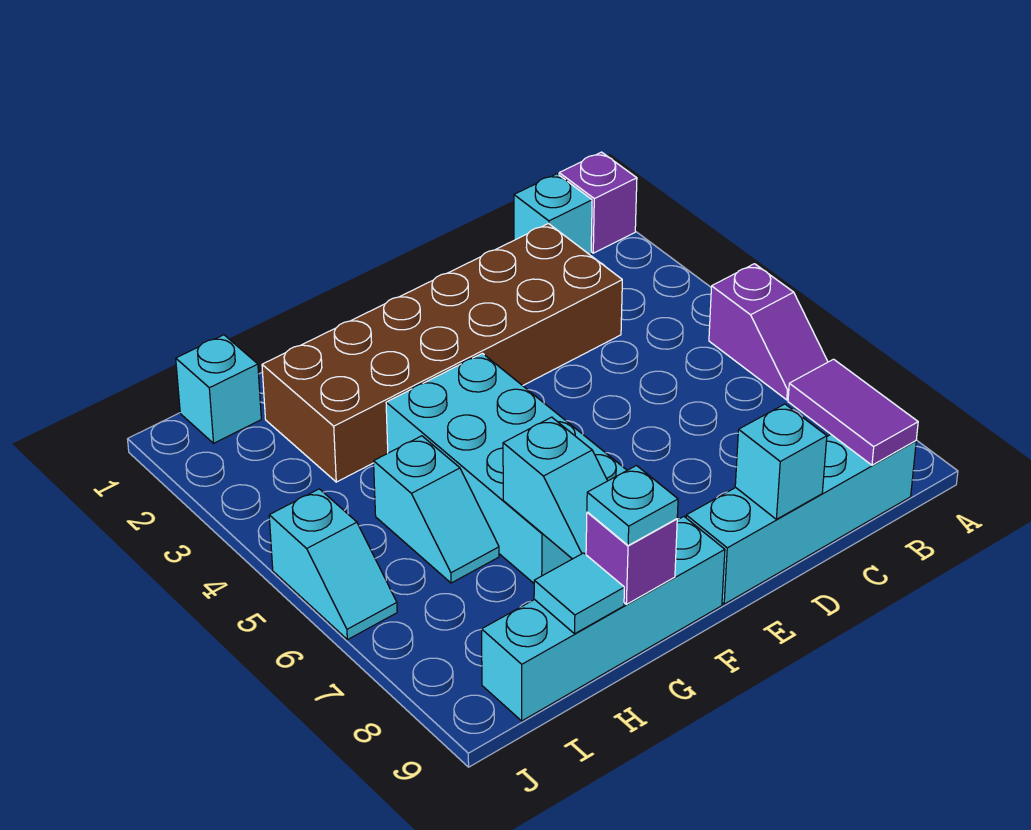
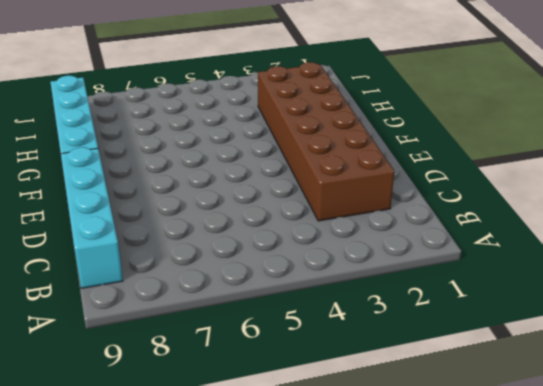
none -> purple 1x1 brick [559,152,637,253]
none -> purple 1x2 slope [709,264,828,400]
none -> cyan 1x1 brick [514,174,592,255]

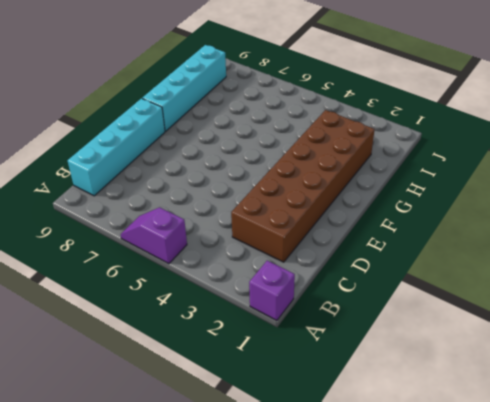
none -> cyan 1x1 brick [514,174,592,255]
none -> cyan 2x4 brick [386,353,627,583]
none -> cyan 1x2 slope [374,436,499,583]

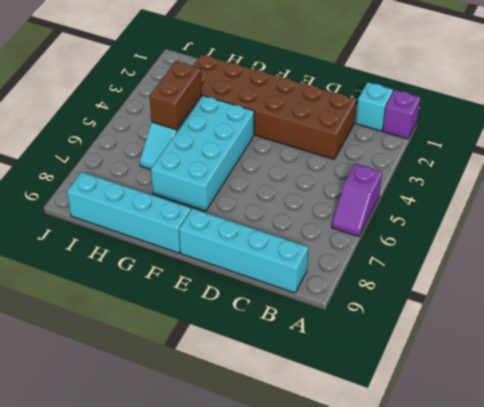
brown 1x2 brick [150,61,201,130] -> none
none -> cyan 1x1 brick [176,335,261,443]
none -> cyan 1x2 slope [269,489,397,640]
none -> purple 1x2 tile [788,359,918,465]

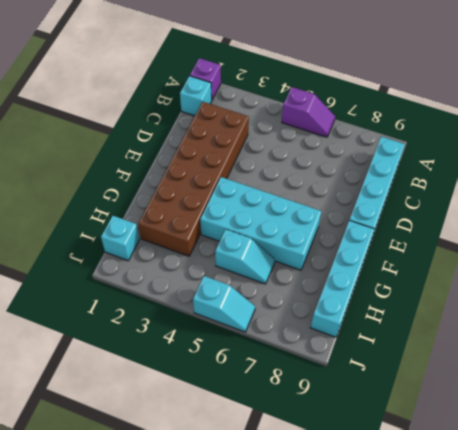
none -> purple 1x2 tile [788,359,918,465]
none -> cyan 1x1 brick [735,404,827,519]
none -> cyan 1x2 slope [503,417,607,559]

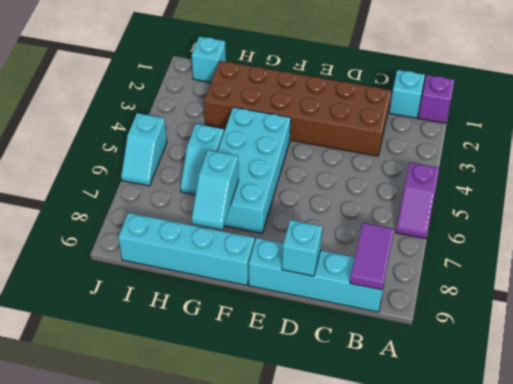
none -> purple 1x1 brick [586,512,677,604]
none -> cyan 1x1 tile [534,553,624,634]
none -> cyan 1x1 plate [587,466,678,546]

